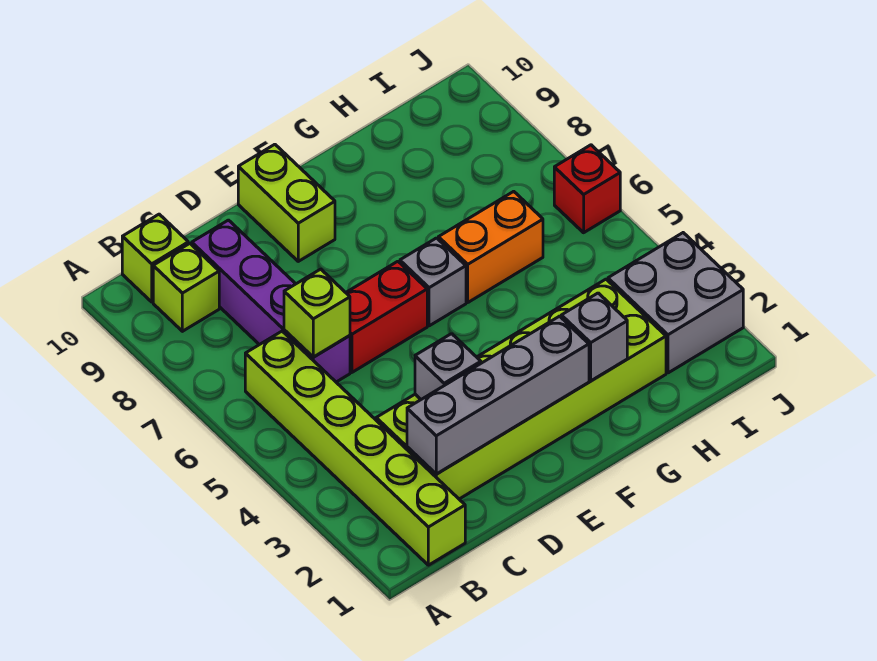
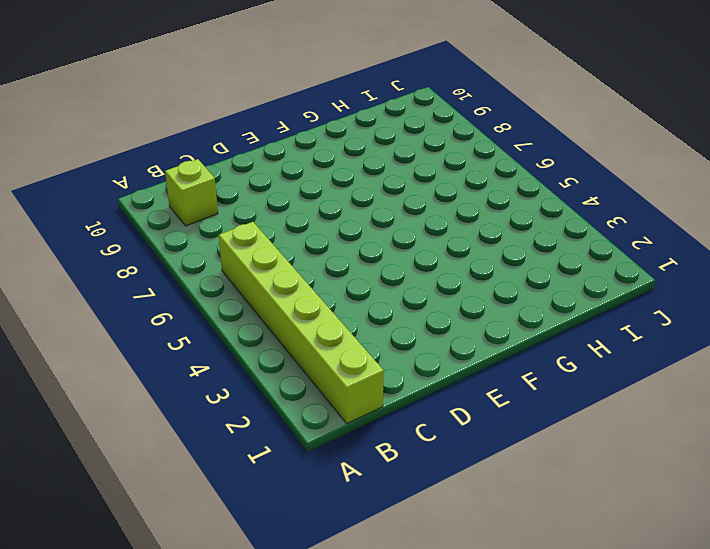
none -> lime 1x1 brick [122,214,188,302]
none -> lime 2x6 brick [376,279,666,499]
none -> purple 1x4 brick [192,220,350,382]

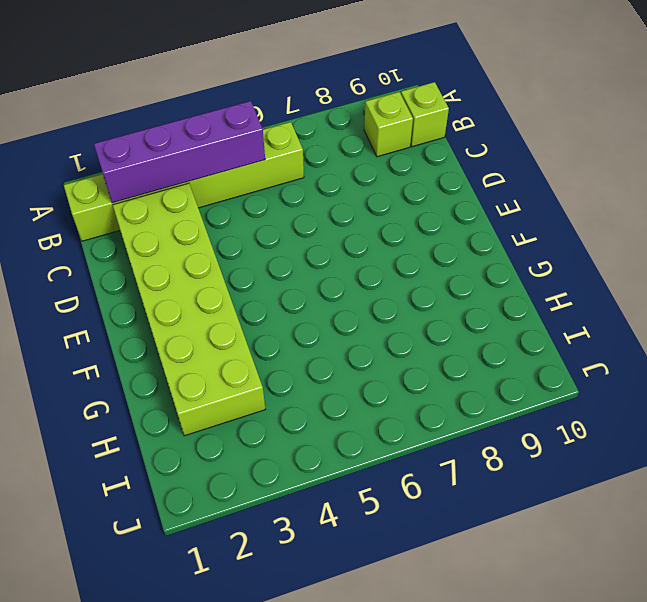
purple 1x4 brick [94,101,265,203] -> purple 1x4 brick moved to [192,220,350,382]
none -> red 1x2 brick [346,261,427,372]
none -> lime 1x2 brick [238,144,335,261]
none -> grey 1x1 brick [400,238,466,326]

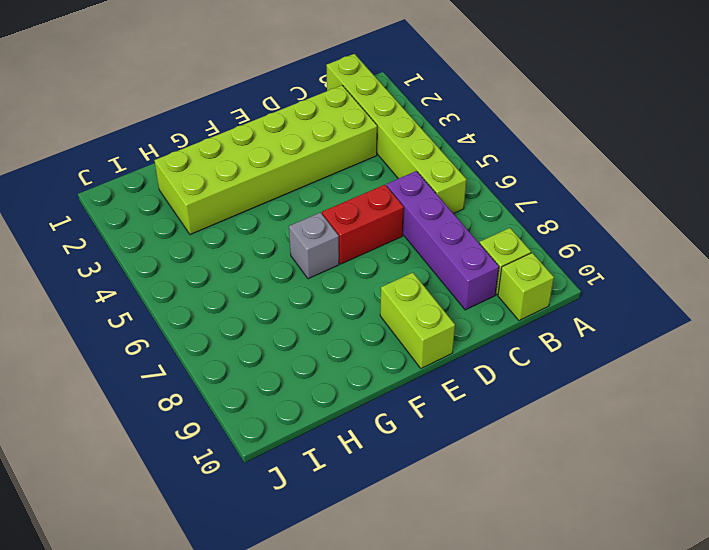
none -> orange 1x2 brick [438,191,543,302]
none -> grey 2x2 brick [608,233,743,373]
none -> red 1x1 brick [554,145,620,233]

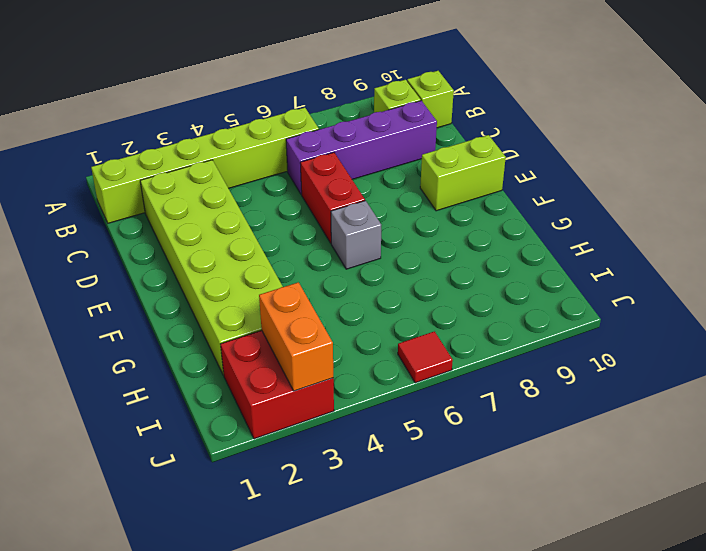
red 2x2 brick [221,330,334,439] -> grey 2x2 brick [608,233,743,373]
orange 1x2 brick [259,282,333,391] -> orange 1x2 brick moved to [438,191,543,302]
red 1x1 tile [398,331,453,383] -> red 1x1 brick [554,145,620,233]
none -> grey 1x4 brick [407,316,589,474]
none -> lime 1x1 brick [284,269,350,357]
none -> grey 1x1 brick [415,334,481,399]

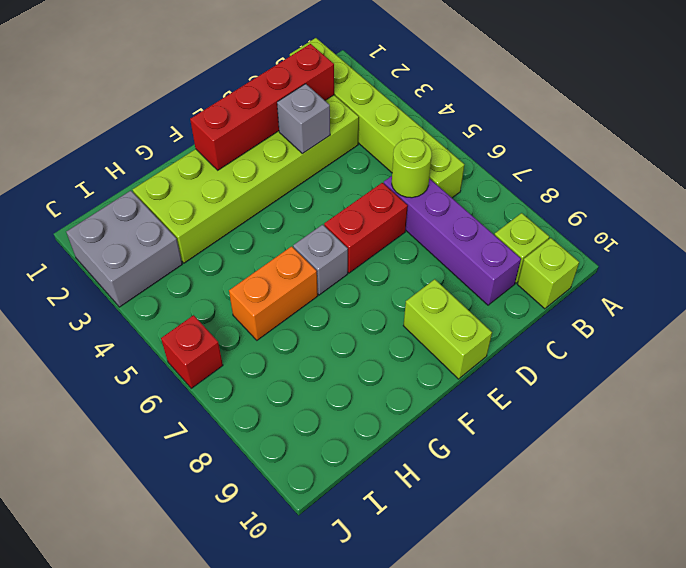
red 1x4 brick [190,44,334,170] -> grey 1x4 brick [407,316,589,474]
lime 1x1 round brick [392,138,432,198] -> lime 1x1 brick [284,269,350,357]
none -> grey 1x1 brick [561,293,627,381]

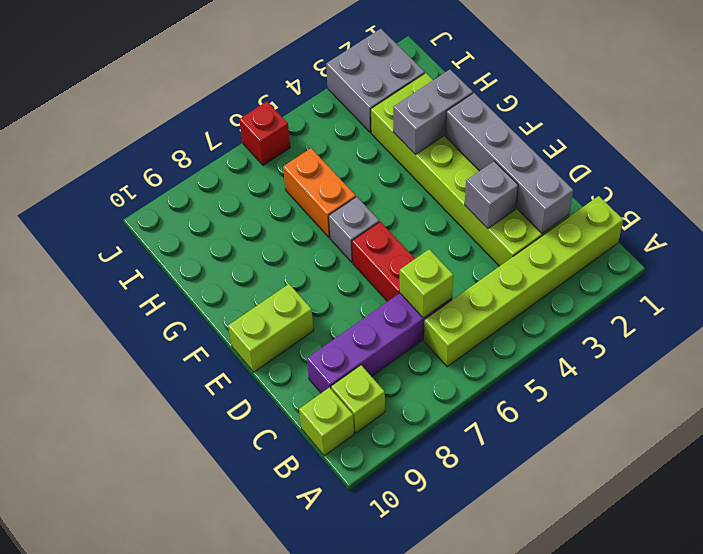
grey 1x2 brick [393,70,473,155] -> grey 1x1 brick [561,293,627,381]

